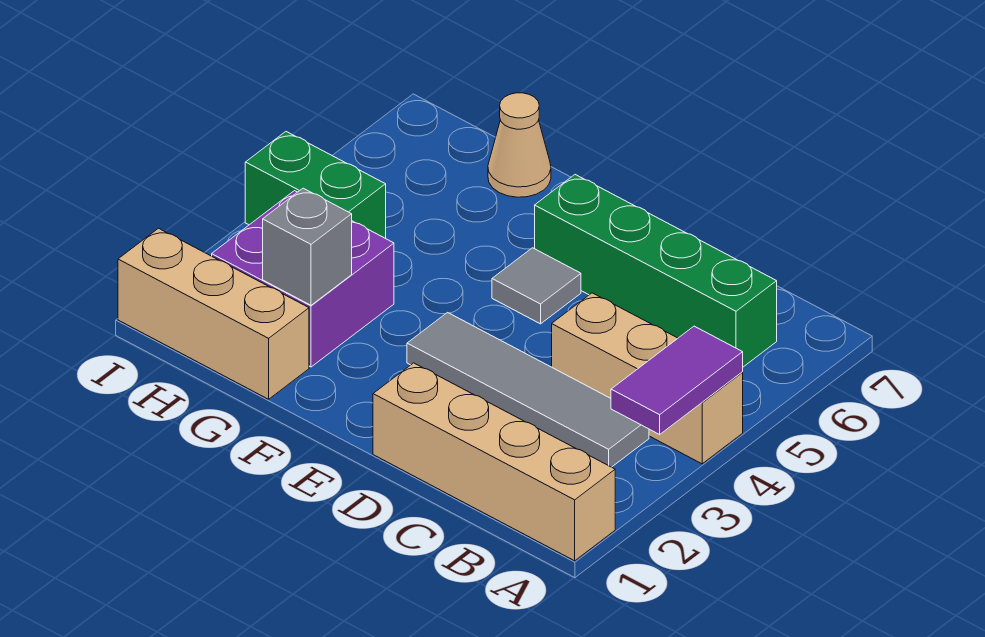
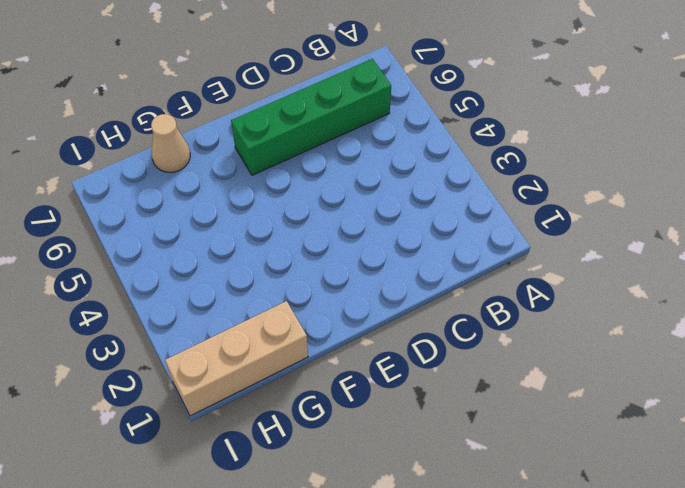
none -> tan 1x4 brick [373,363,615,561]
none -> tan 1x3 brick [552,293,743,464]

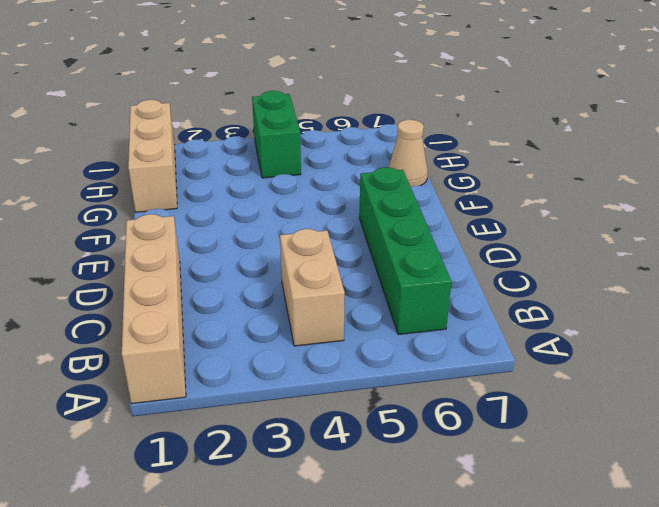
tan 1x2 brick [280,229,345,346] -> tan 1x3 brick [552,293,743,464]
none -> grey 1x4 tile [407,313,649,467]
none -> grey 1x1 tile [492,248,581,324]

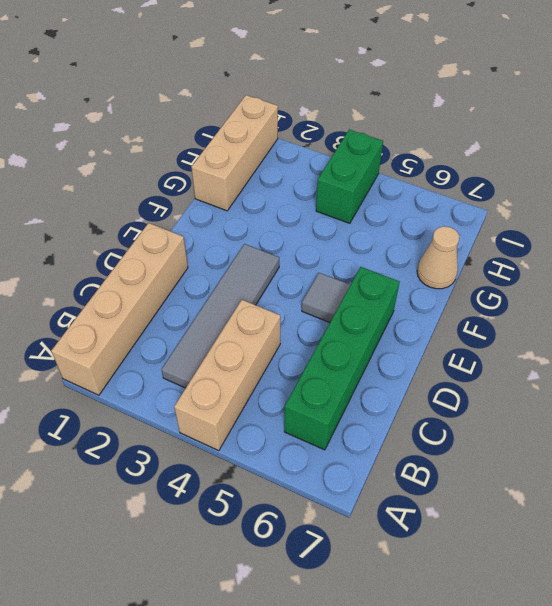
none -> purple 2x2 brick [212,191,394,367]
none -> purple 1x2 tile [611,326,743,434]

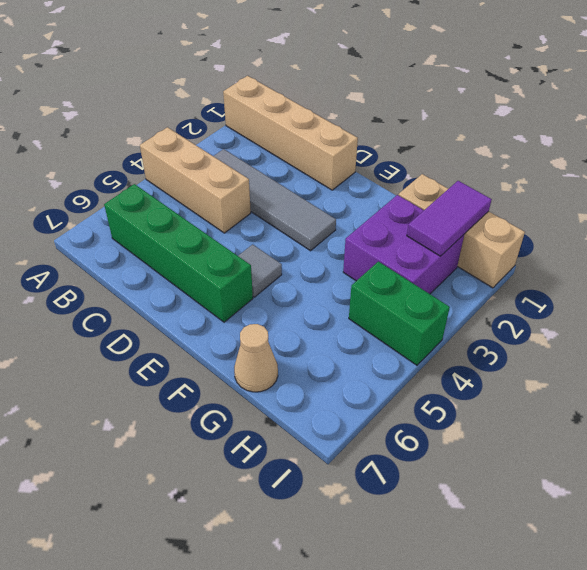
purple 1x2 tile [407,181,492,256] -> purple 1x2 tile moved to [611,326,743,434]
none -> grey 1x1 brick [263,188,352,305]

